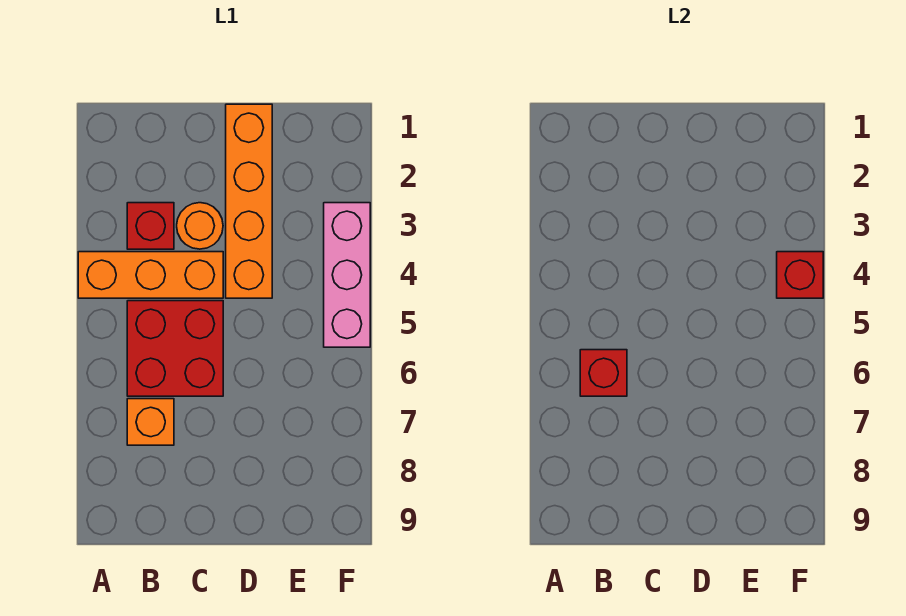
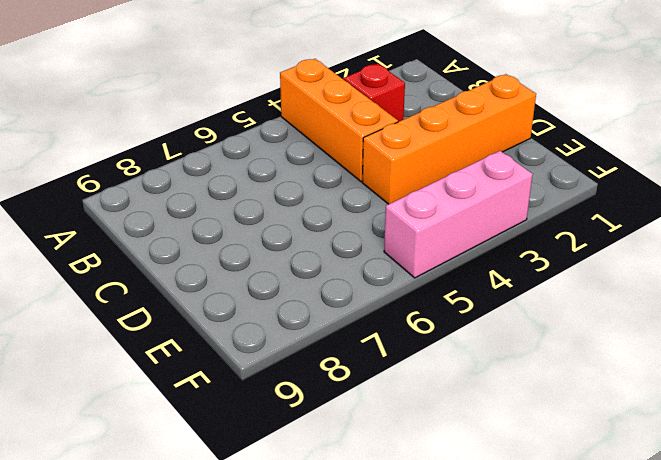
none -> red 2x2 brick [127,301,223,396]
none -> orange 1x1 brick [127,399,174,445]

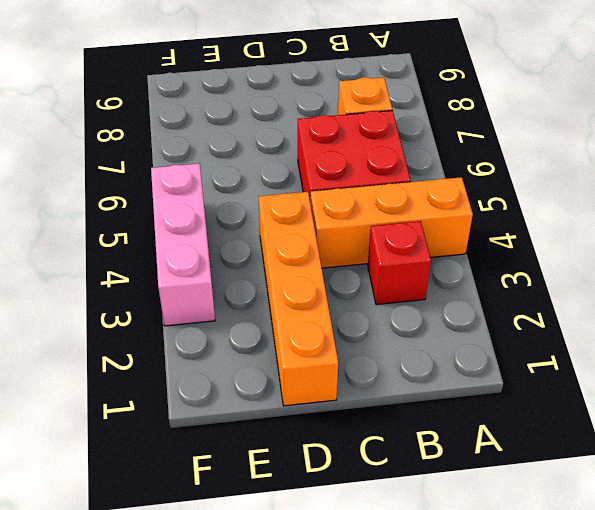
none -> orange 1x1 round brick [177,203,223,249]
none -> red 1x1 brick [580,350,627,396]

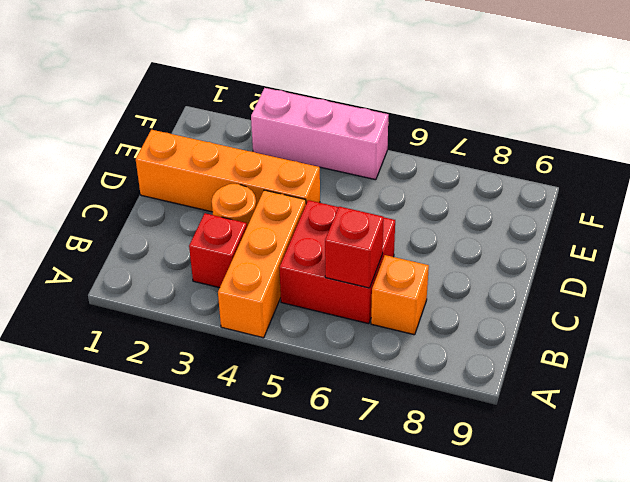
none -> red 1x1 brick [777,252,823,298]

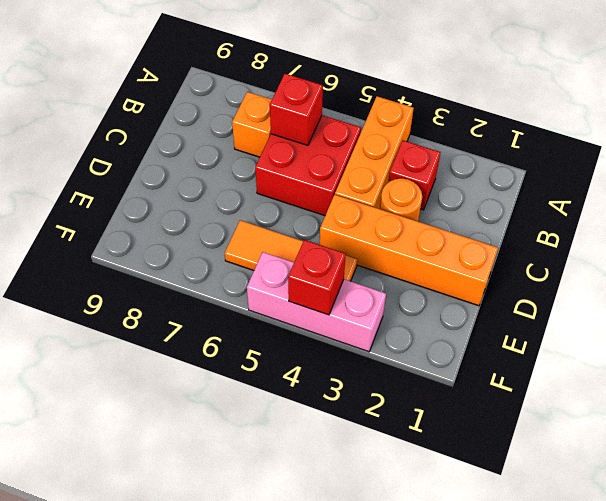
orange 1x3 tile [225,220,357,281] -> none

